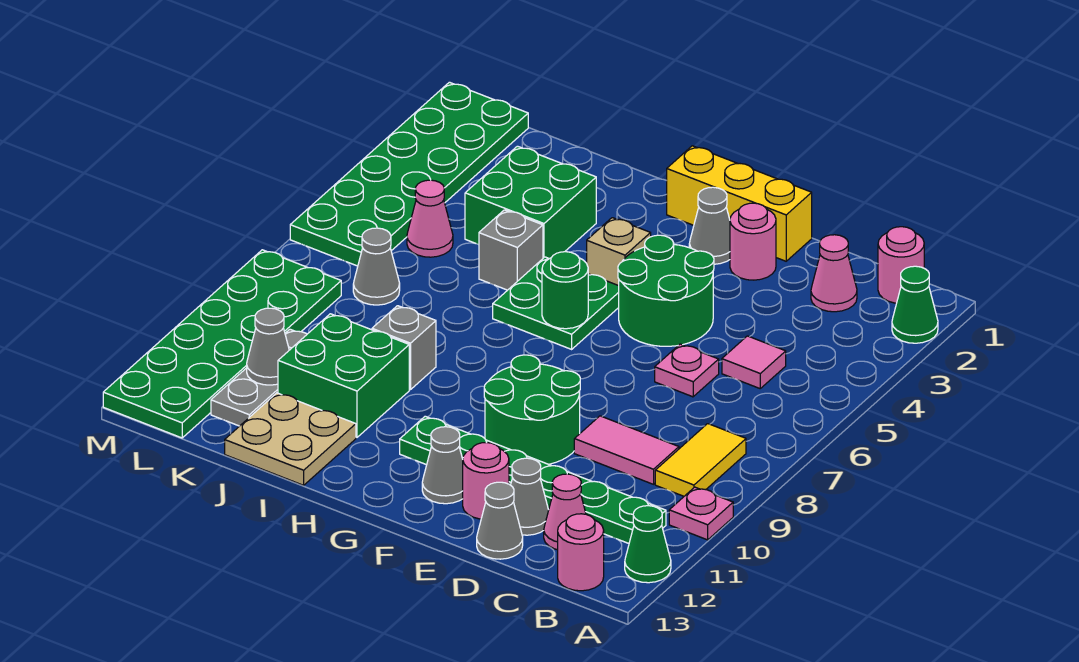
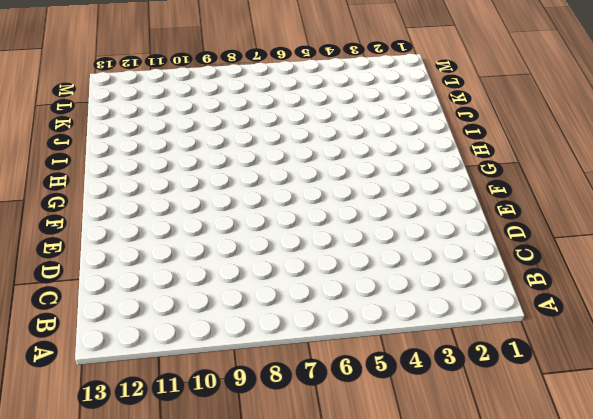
none -> green 1x1 cone [892,266,938,343]
none -> pink 1x1 plate [669,487,733,540]
none -> green 1x1 cone [625,506,671,583]
none -> pink 1x1 round brick [878,227,924,303]

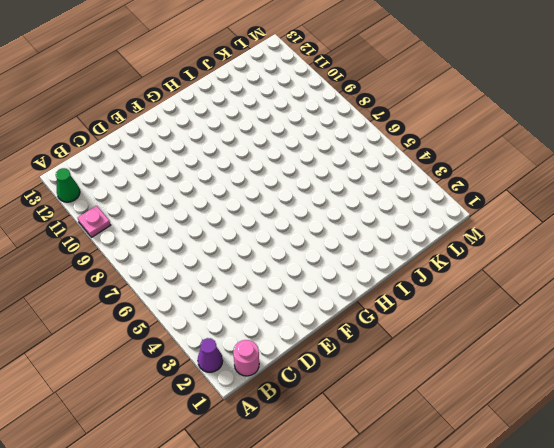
purple 1x1 cone [198,338,223,372] -> green 1x1 cone [892,266,938,343]
none -> yellow 1x2 tile [655,424,746,496]
none -> green 1x6 plate [400,416,666,543]
none -> pink 1x1 round brick [558,514,604,591]
none -> pink 1x1 cone [811,235,857,312]

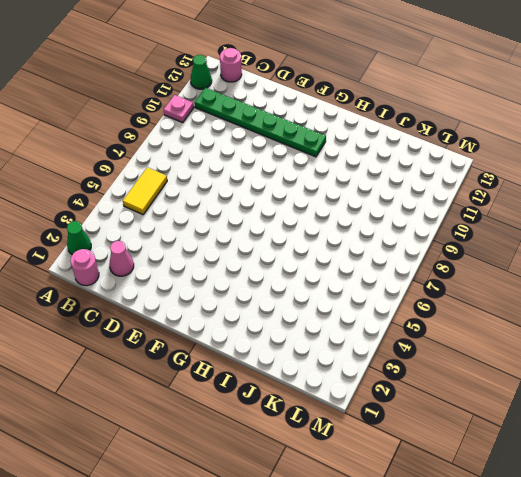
yellow 1x2 tile [123,167,167,215] -> yellow 1x2 tile moved to [655,424,746,496]
none -> pink 1x1 tile [722,336,786,388]
none -> pink 1x2 tile [574,416,679,484]
none -> pink 1x1 cone [544,474,586,550]
none -> pink 1x1 plate [655,344,719,397]

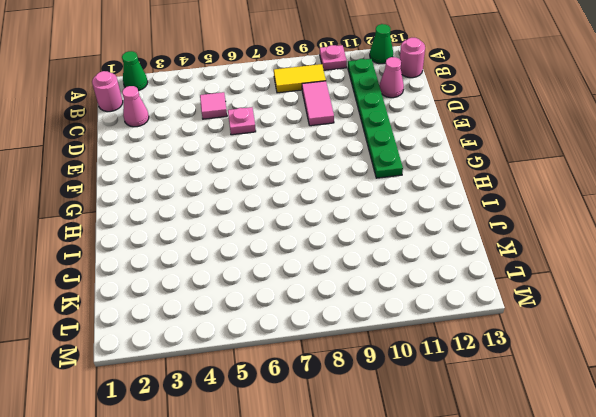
none -> grey 1x1 cone [511,458,549,535]
none -> grey 1x1 cone [477,482,523,559]
none -> yellow 1x3 brick [667,146,812,261]
none -> pink 1x1 round brick [730,203,776,280]

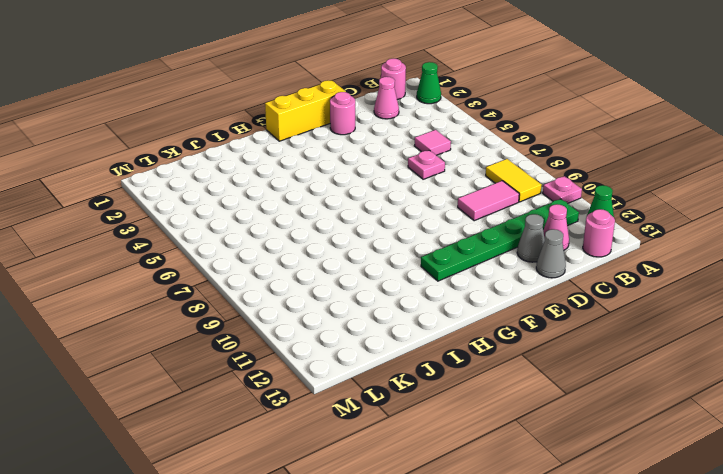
none -> green 2x2 round brick [618,235,714,346]
none -> green 2x2 round brick [484,355,580,464]
none -> pink 1x1 round brick [463,442,509,519]
none -> grey 1x1 cone [689,187,730,264]

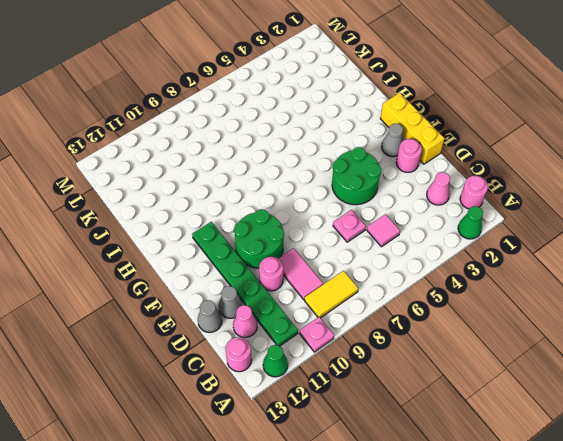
pink 1x1 round brick [259,257,283,291] -> pink 1x1 round brick moved to [463,442,509,519]
none -> grey 1x1 cone [422,427,463,504]
none -> tan 1x1 brick [587,218,651,286]
none -> green 2x2 plate [493,257,619,349]
none -> green 2x2 brick [465,146,596,259]

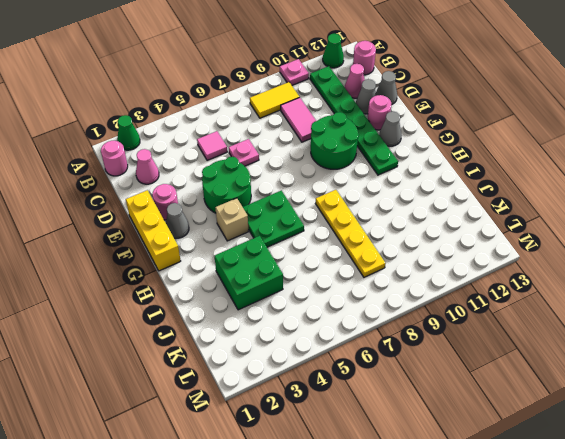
yellow 1x4 plate [316,190,386,277] -> none
none -> grey 1x1 brick [479,210,543,290]
none -> grey 1x1 brick [372,306,436,390]
none -> green 2x2 brick [278,314,409,437]
none -> tan 2x2 plate [225,393,356,485]

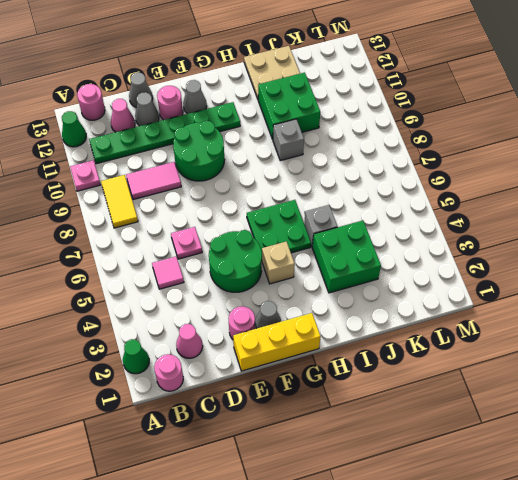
none -> pink 1x1 cone [407,180,453,257]
none -> grey 1x1 cone [353,228,400,305]
none -> grey 1x3 plate [211,329,307,426]
none -> green 2x6 plate [290,82,528,266]

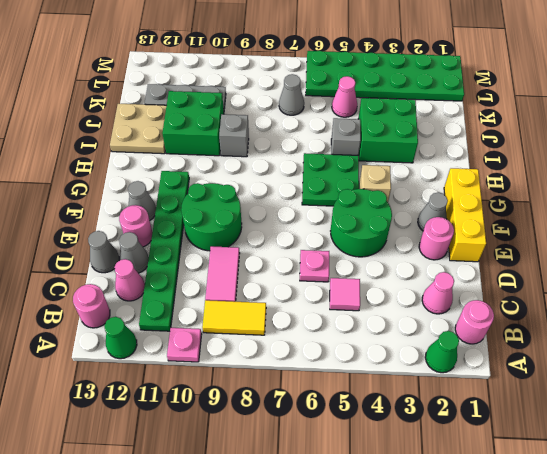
none -> green 2x6 plate [103,250,341,438]
none -> green 1x1 round brick [542,252,588,329]
none -> grey 1x1 cone [247,308,289,385]

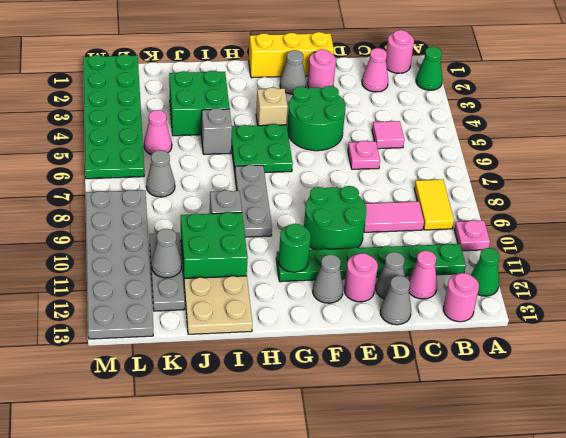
green 1x1 round brick [278,224,311,272] -> green 1x1 round brick moved to [542,252,588,329]
grey 1x3 plate [235,165,272,237] -> none
grey 2x6 plate [86,190,153,339] -> green 2x6 plate [103,250,341,438]

